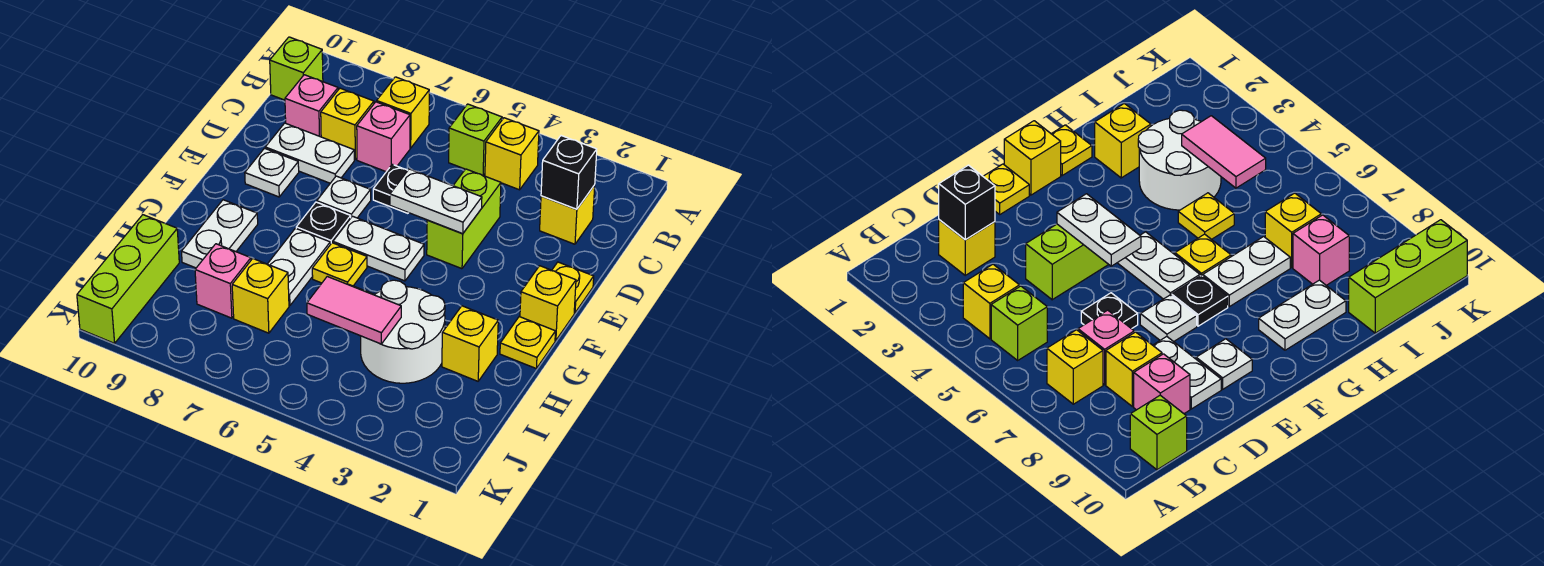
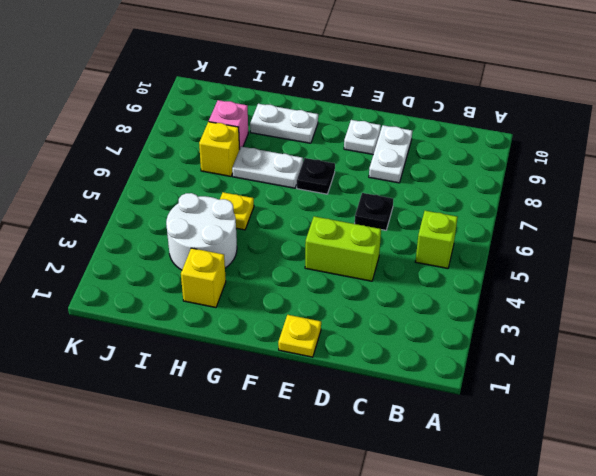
none -> yellow 1x1 brick [485,118,539,190]
none -> yellow 1x1 brick [377,77,429,148]
none -> lime 1x1 brick [270,37,323,100]
none -> yellow 1x1 brick [540,185,595,244]

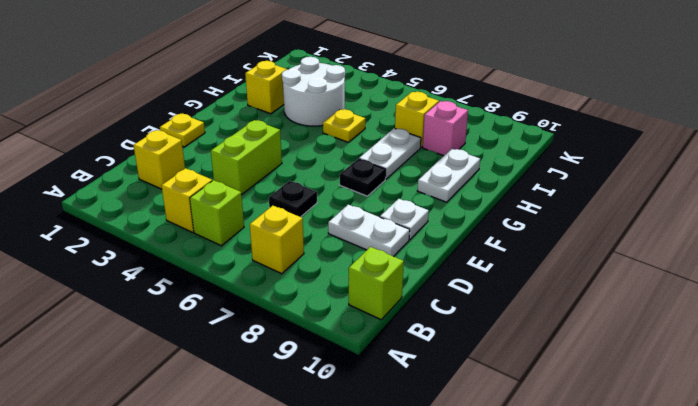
none -> pink 1x1 brick [357,102,410,172]
none -> yellow 1x1 brick [321,88,374,160]
none -> pink 1x1 brick [285,75,338,137]
none -> white 1x1 plate [317,176,371,218]

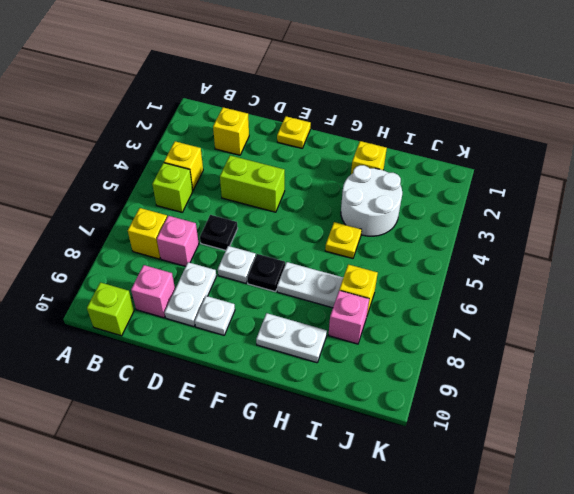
none -> yellow 1x1 brick [321,88,374,160]
none -> yellow 1x1 brick [520,266,576,341]
none -> white 1x2 plate [333,216,424,281]
none -> yellow 1x1 plate [500,317,555,368]

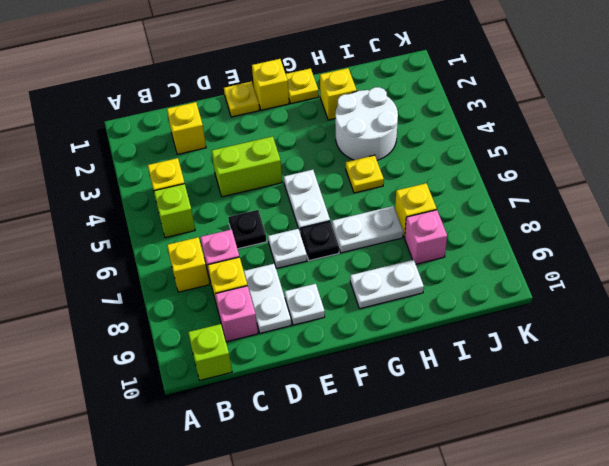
none -> yellow 1x1 plate [312,243,367,286]
none -> lime 1x3 brick [77,215,179,343]
none -> black 1x1 brick [541,136,597,209]
none -> white 1x2 plate [390,169,482,234]

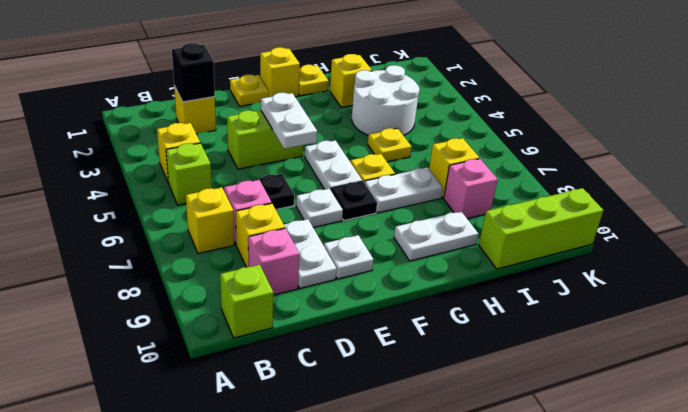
none -> pink 1x2 tile [307,277,401,344]

